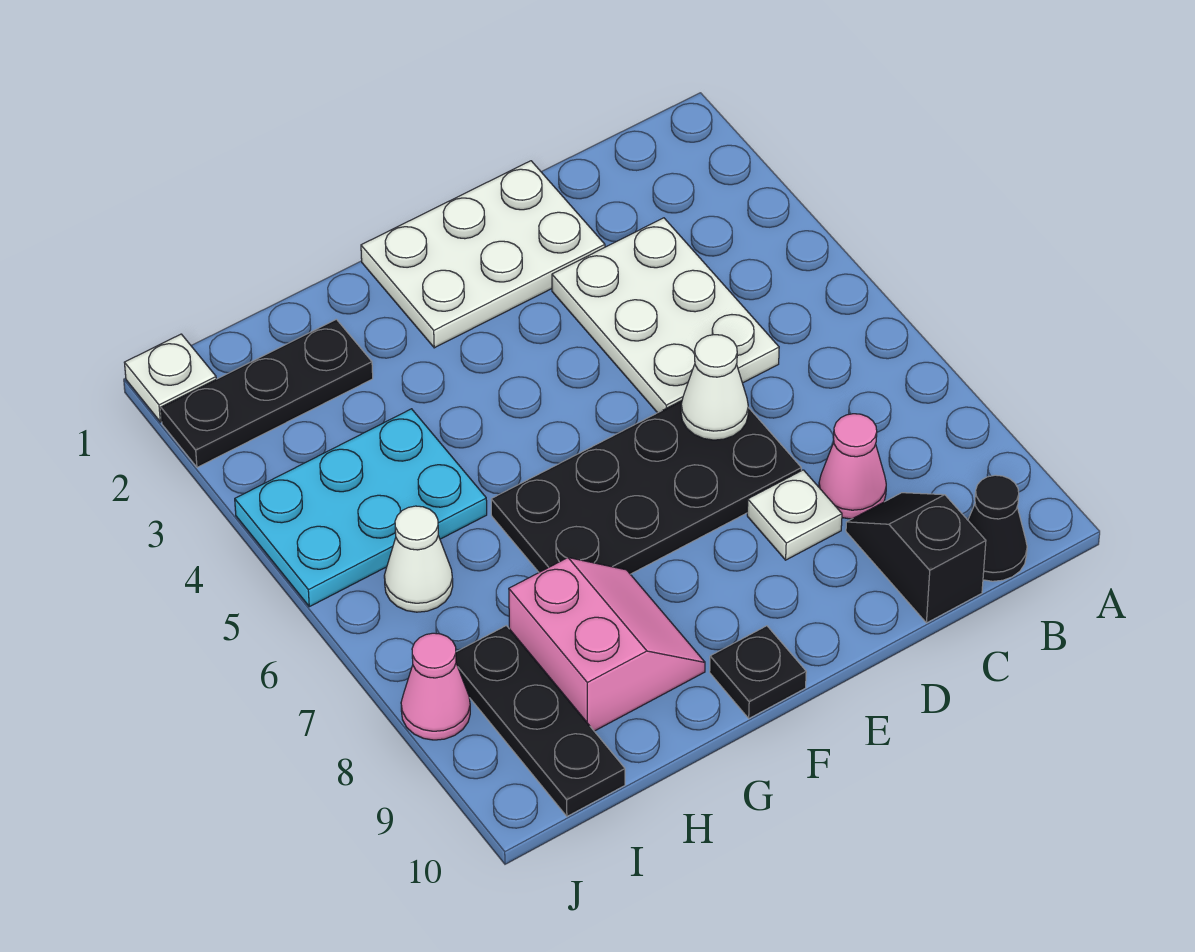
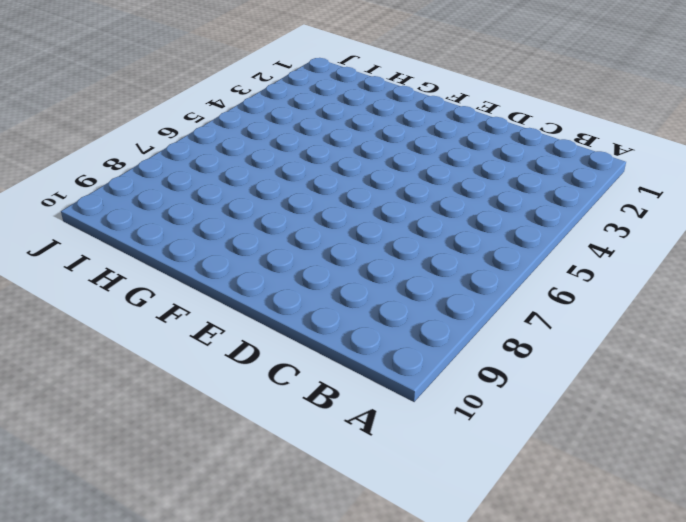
none -> black 1x1 cone [968,475,1027,581]
none -> white 2x3 plate [552,218,779,413]
none -> pink 1x1 cone [819,414,886,519]

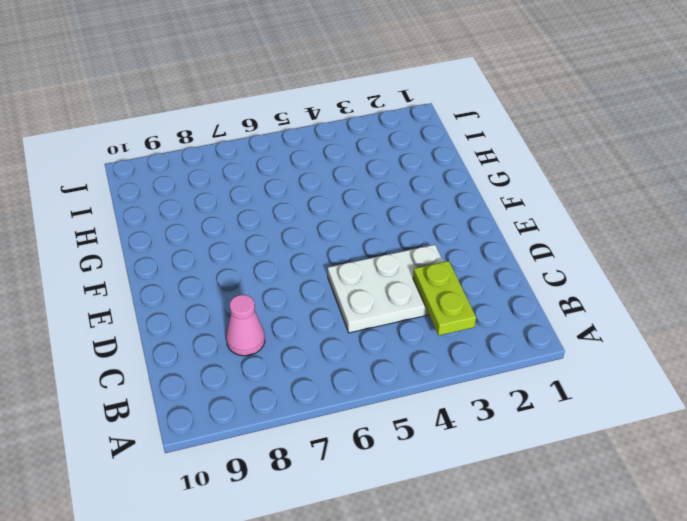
lime 1x2 plate [413,261,476,336] -> none
none -> black 1x1 cone [968,475,1027,581]
none -> black 1x2 slope [846,493,986,623]
none -> white 2x3 plate [361,161,605,348]

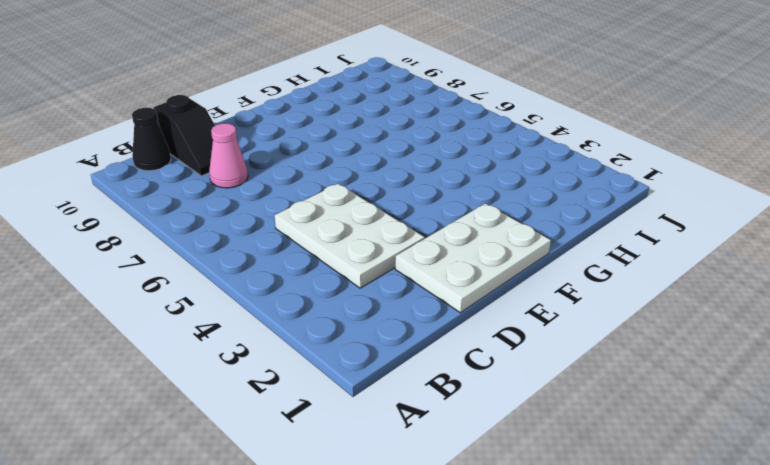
none -> black 2x4 plate [491,401,801,574]
none -> white 1x1 plate [747,470,842,560]
none -> black 1x1 plate [710,626,806,718]

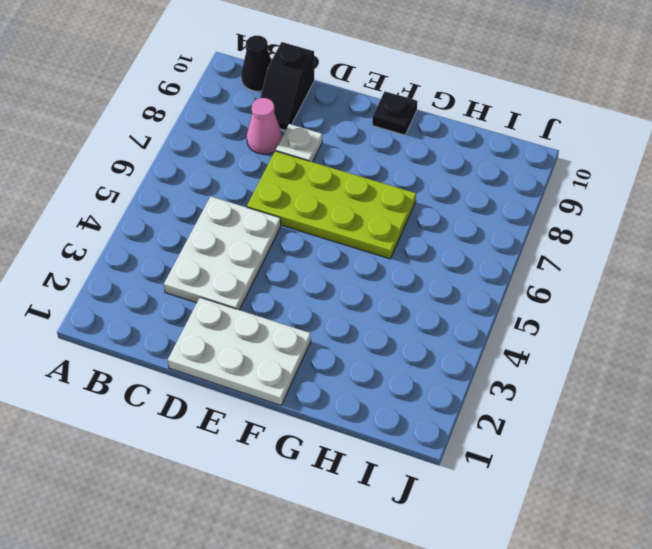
lime 2x4 plate [247,151,416,259] -> black 2x4 plate [491,401,801,574]
none -> pink 2x2 slope [509,558,705,731]
none -> black 1x3 plate [161,319,373,467]
none -> cyan 2x3 plate [235,409,487,607]

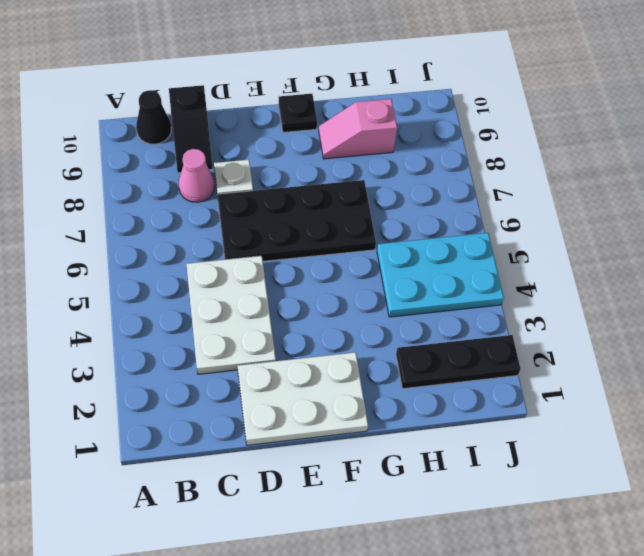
pink 1x2 slope [319,99,397,159] -> pink 2x2 slope [509,558,705,731]
none -> white 1x1 cone [384,506,453,612]
none -> black 1x3 plate [456,626,625,816]
none -> white 1x1 plate [124,334,216,422]

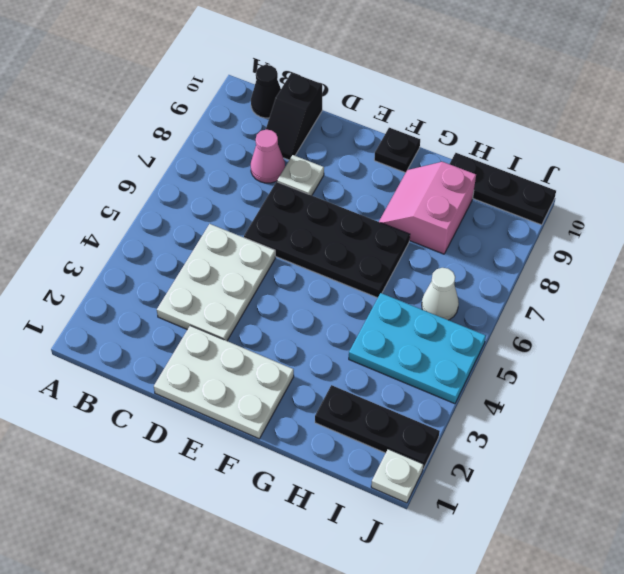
black 1x3 plate [450,153,556,225] -> black 1x3 plate turned to [456,626,625,816]
none -> pink 1x1 cone [401,633,470,740]
none -> white 1x1 cone [681,335,748,440]

